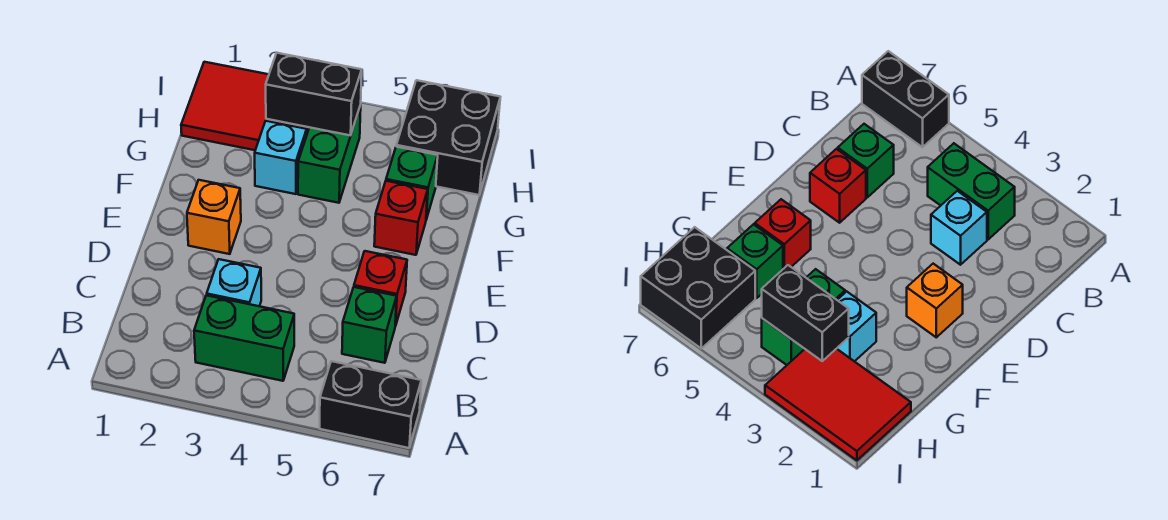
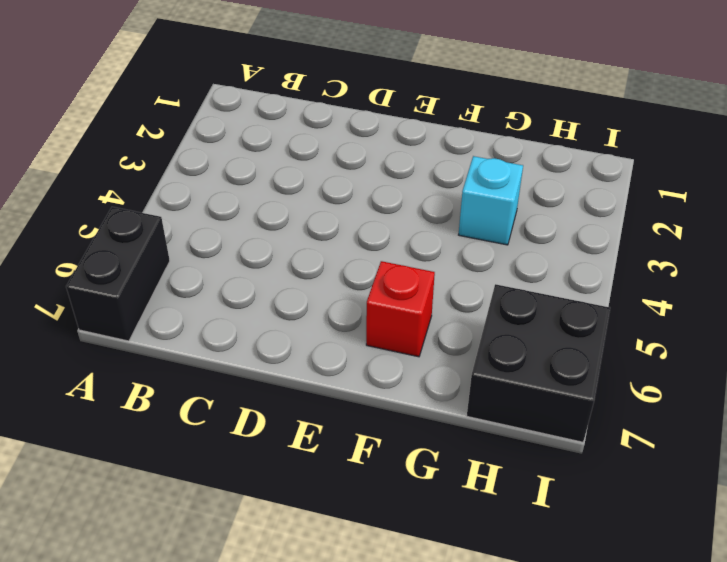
none -> green 1x2 brick [194,295,294,381]
none -> cyan 1x1 brick [207,259,261,306]
none -> green 1x1 brick [342,287,397,363]

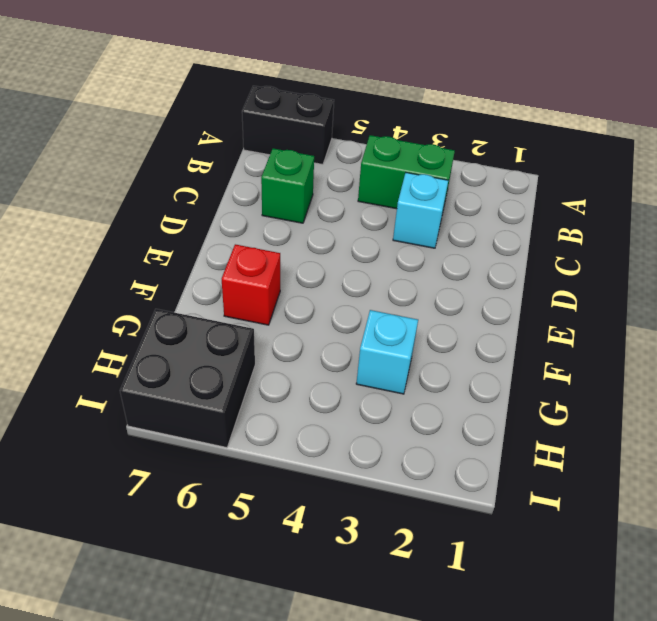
none -> red 1x1 brick [354,251,407,326]
none -> orange 1x1 brick [187,180,241,254]
none -> green 1x2 brick [298,105,361,203]

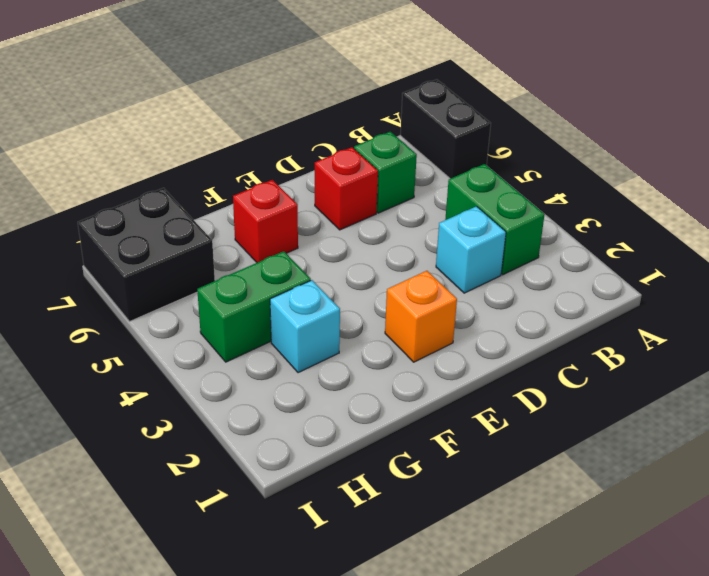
none -> green 1x1 brick [386,147,438,219]
none -> red 2x3 tile [181,62,309,150]
none -> black 1x2 brick [266,53,362,135]

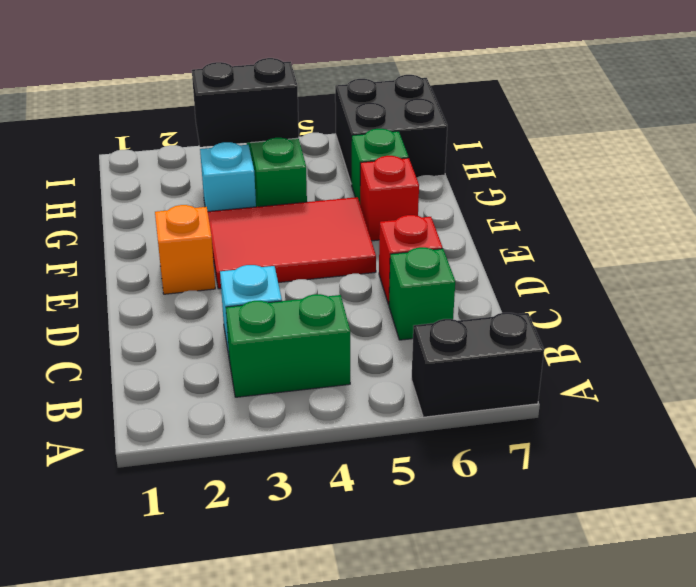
red 2x3 tile [208,197,376,289] -> red 2x3 tile moved to [181,62,309,150]

